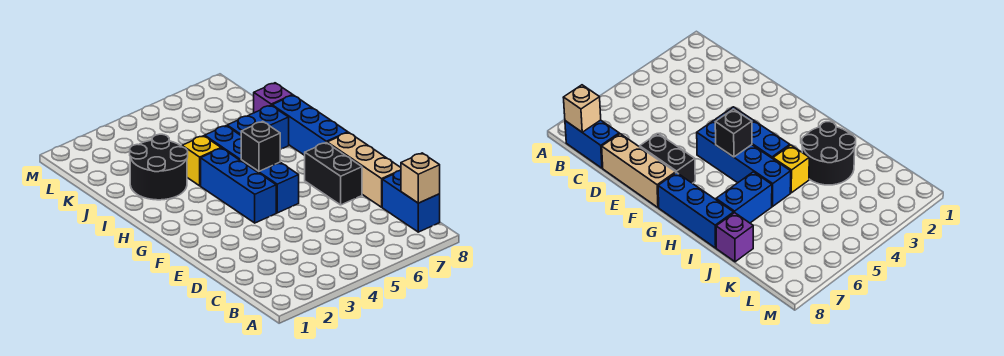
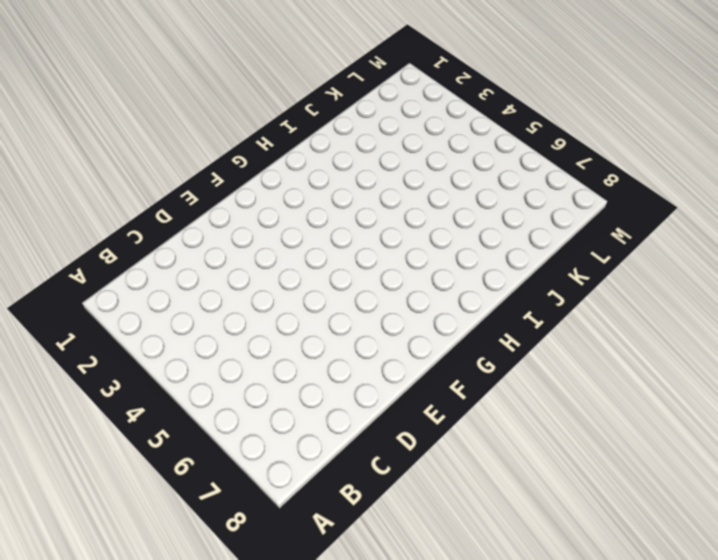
none -> blue 1x2 brick [382,170,440,232]
none -> tan 1x3 brick [327,132,401,207]
none -> black 1x2 brick [305,143,362,205]

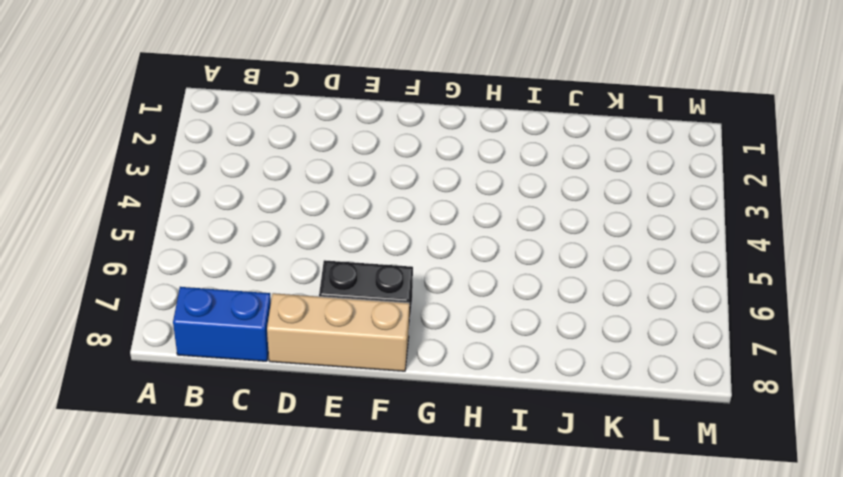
none -> blue 1x3 brick [201,148,276,223]
none -> blue 1x4 brick [205,126,299,213]
none -> blue 1x3 brick [272,95,348,155]

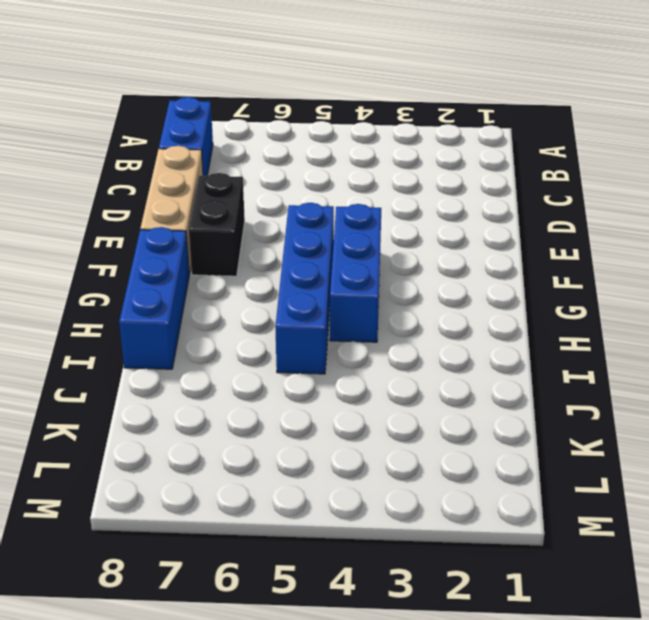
none -> black 2x2 round brick [130,134,188,200]
none -> yellow 1x1 brick [182,136,221,186]
none -> blue 1x2 brick [227,105,289,149]

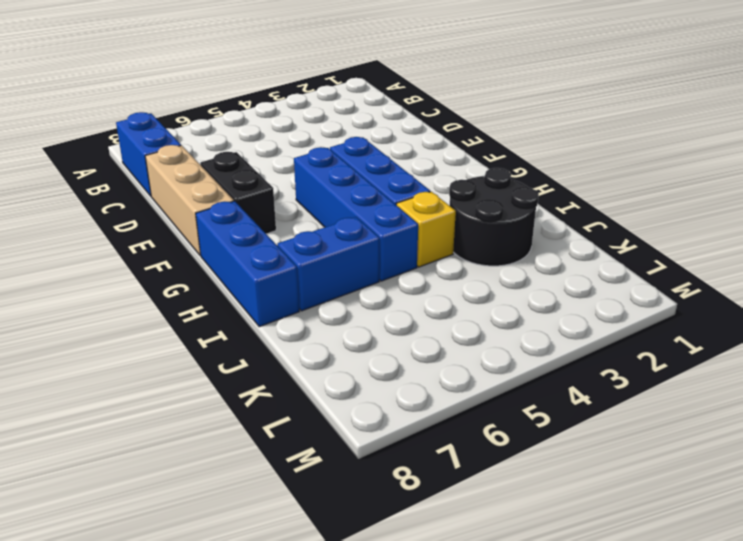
none -> purple 1x1 brick [254,83,293,113]
none -> tan 1x1 brick [401,153,440,203]
none -> black 1x1 brick [241,121,280,171]

